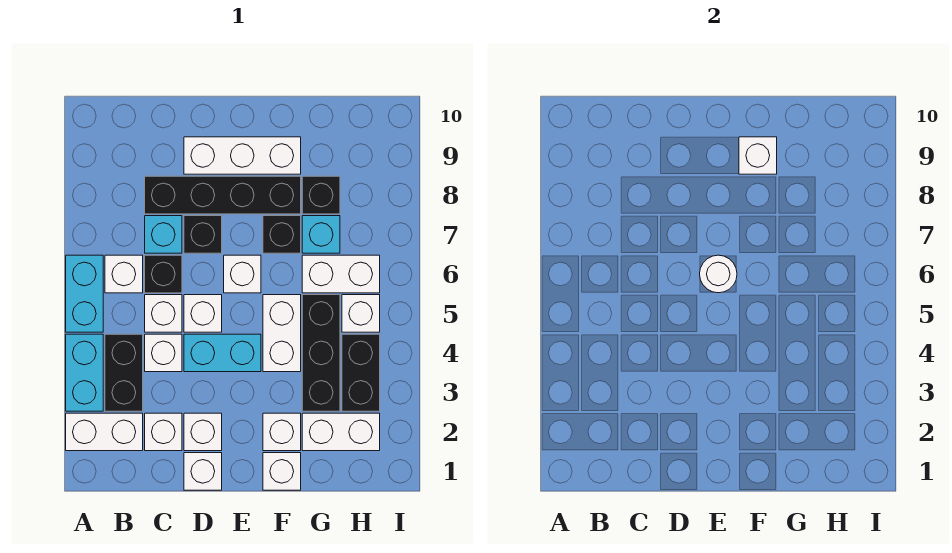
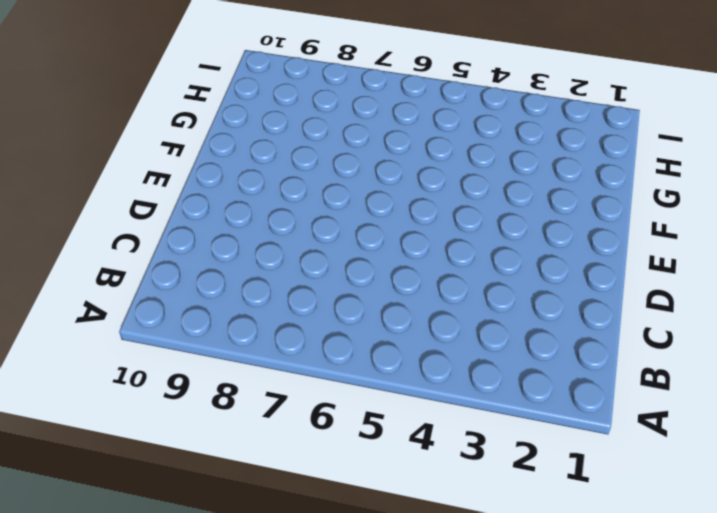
none -> white 1x2 brick [66,413,143,451]
none -> cyan 1x2 brick [66,334,103,411]
none -> cyan 1x2 brick [66,255,103,332]
none -> black 1x2 brick [105,334,143,411]

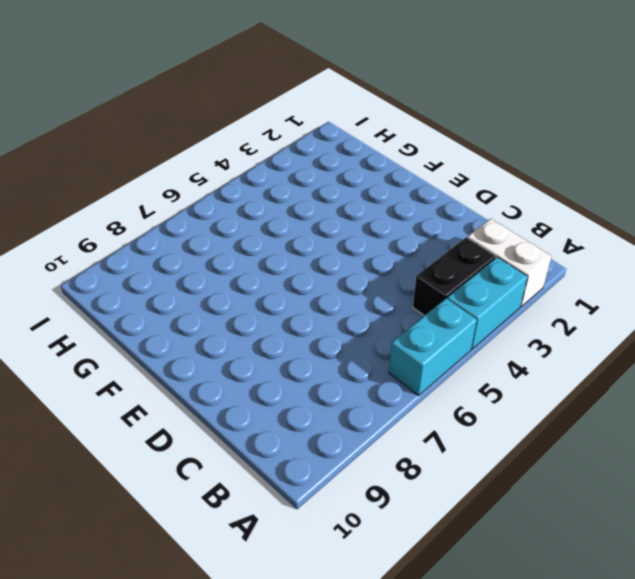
none -> white 1x1 brick [105,255,143,293]
none -> white 1x1 brick [145,413,182,451]
none -> white 1x1 brick [145,334,182,372]
none -> white 1x1 brick [145,295,182,332]

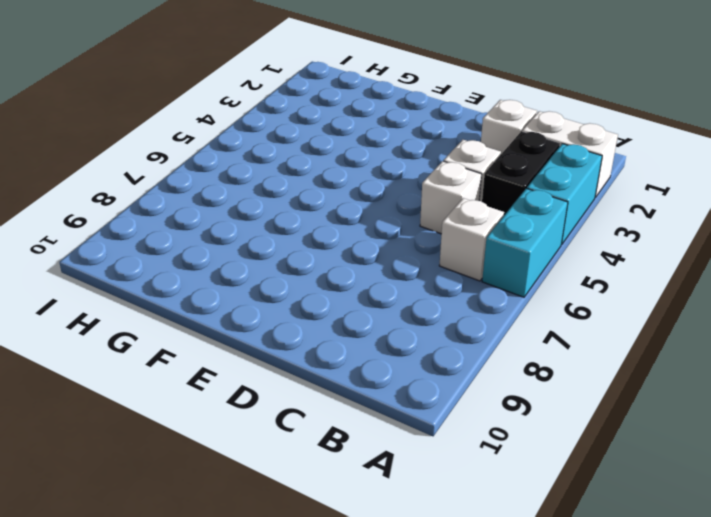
none -> black 1x1 brick [145,255,182,293]
none -> cyan 1x1 brick [145,216,182,253]
none -> black 1x4 brick [145,176,301,214]
none -> white 1x1 brick [184,453,222,490]

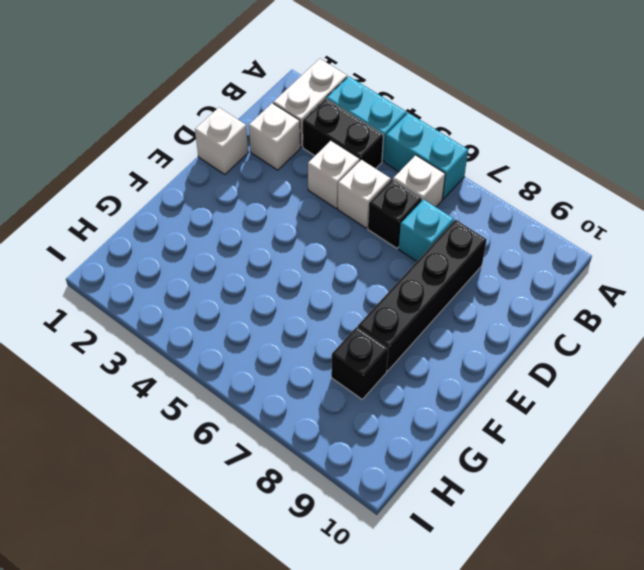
none -> white 1x1 brick [184,413,222,451]
none -> cyan 1x2 brick [184,334,261,372]
none -> white 1x1 brick [184,295,222,332]
none -> black 1x1 brick [184,216,222,253]

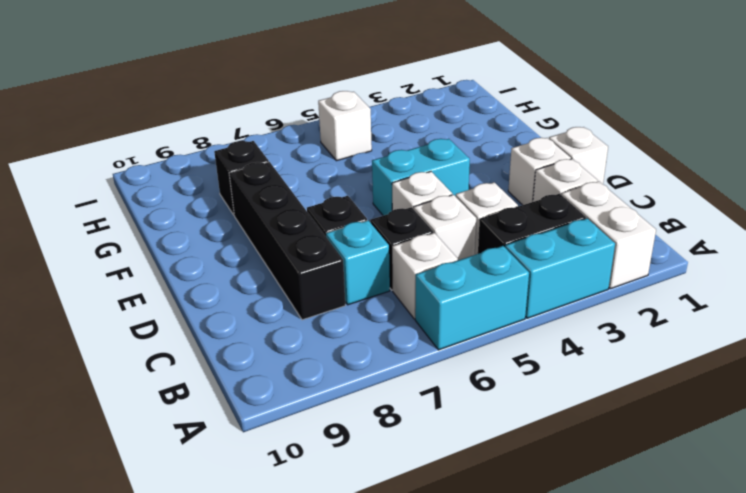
cyan 1x2 brick [372,139,470,216] -> cyan 1x2 brick turned to [184,334,261,372]
none -> white 1x3 brick [184,137,301,174]
none -> white 1x1 brick [224,255,261,293]
none -> white 1x1 brick [263,453,301,490]
none -> white 1x1 brick [263,413,301,451]

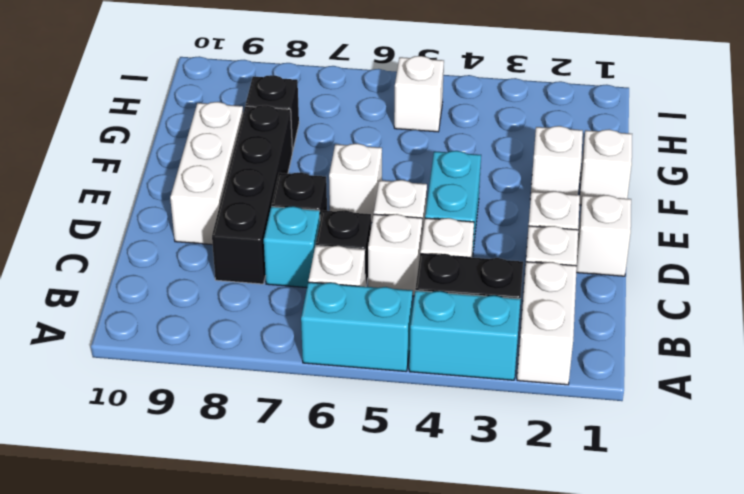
none -> white 1x2 brick [263,295,301,372]
none -> black 1x1 brick [263,216,301,253]
none -> white 1x2 brick [302,413,380,451]
none -> black 1x3 brick [302,295,340,411]

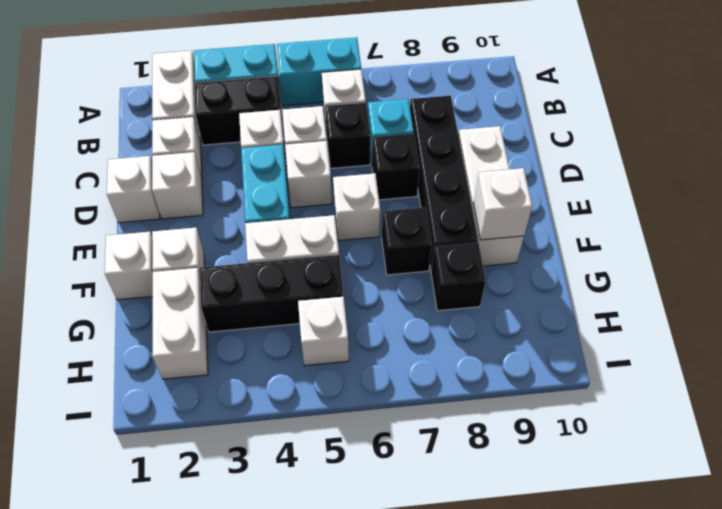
none -> white 1x2 brick [302,255,380,293]
none -> cyan 1x1 brick [302,216,340,253]
none -> black 1x2 brick [342,334,380,411]
none -> white 1x1 round brick [700,255,737,293]

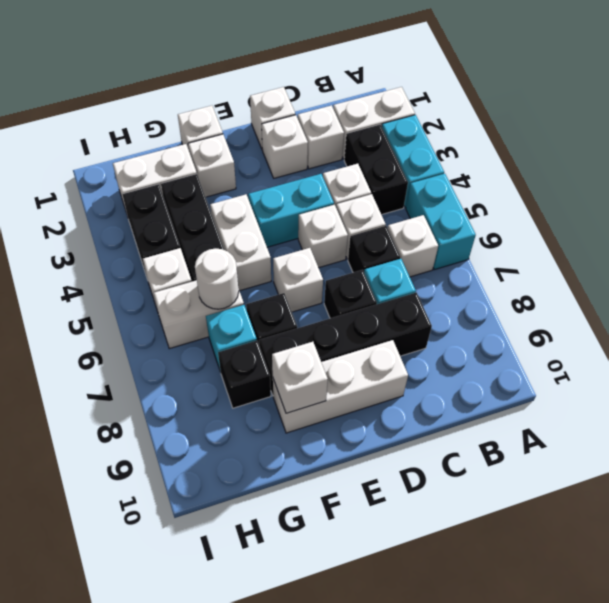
white 1x1 round brick [195,249,239,309] -> white 1x1 round brick moved to [700,255,737,293]

